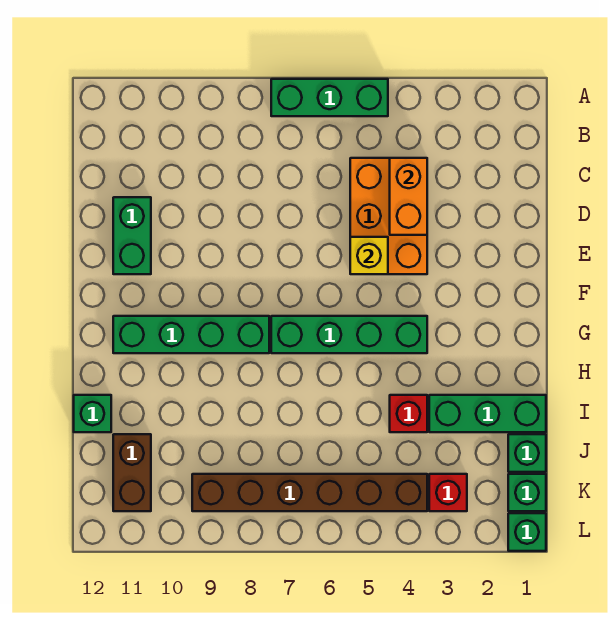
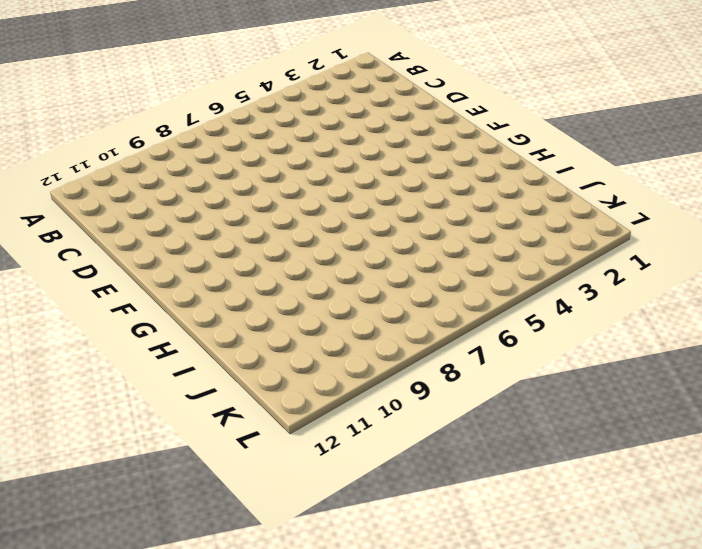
none -> green 1x3 brick [271,79,388,116]
none -> orange 2x3 brick [350,158,427,274]
none -> green 1x2 brick [113,197,151,274]

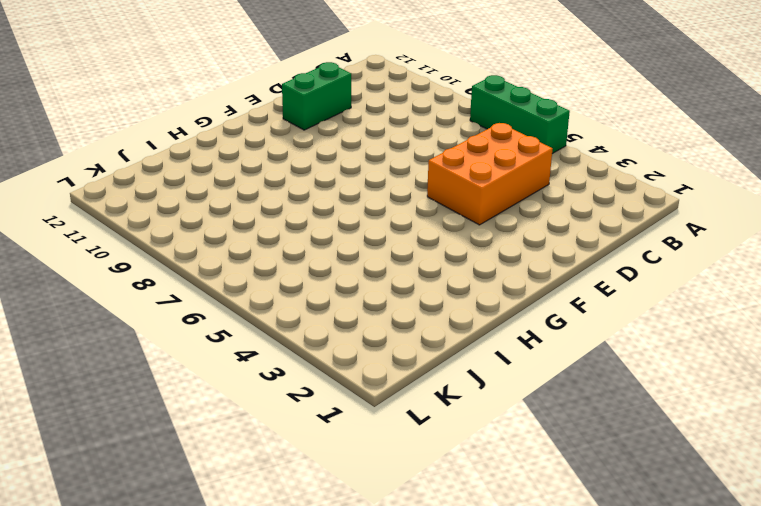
none -> green 1x4 brick [271,316,427,353]
none -> green 1x4 brick [113,316,269,353]
none -> green 1x3 brick [429,395,546,432]

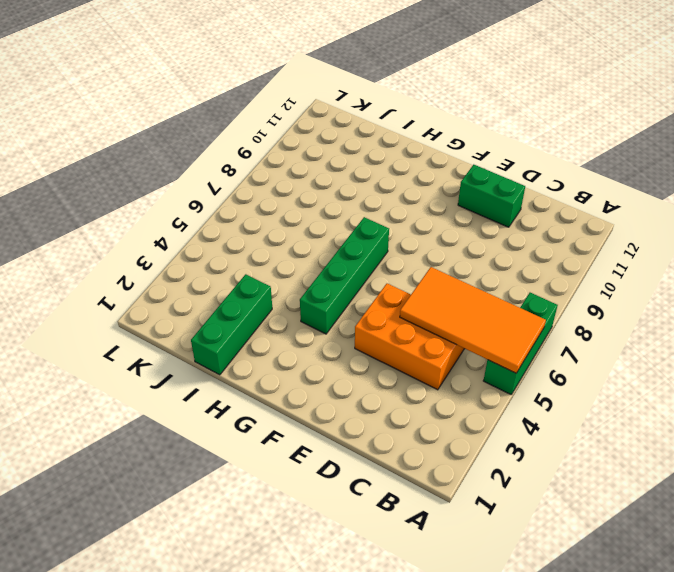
orange 2x4 tile [400,267,546,373] -> none
none -> green 1x4 brick [113,316,269,353]
none -> red 1x1 brick [390,395,427,432]
none -> green 1x1 brick [74,395,111,432]

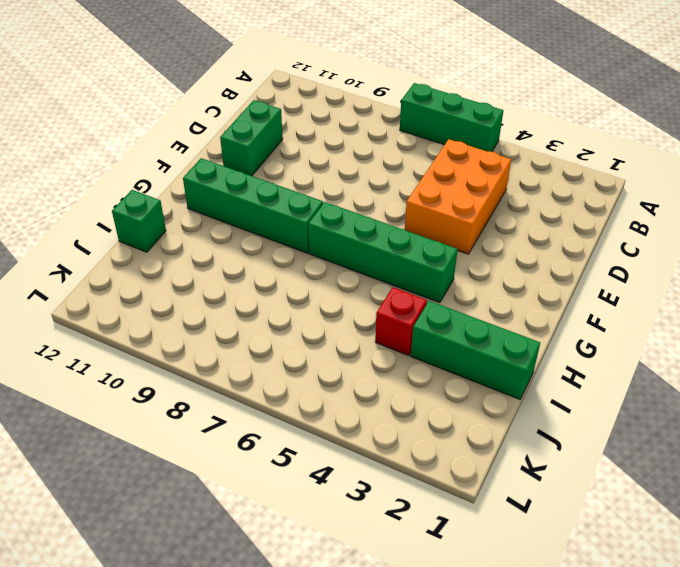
none -> green 1x1 brick [508,434,546,472]
none -> brown 1x2 brick [113,434,151,511]
none -> green 1x1 brick [508,474,546,511]

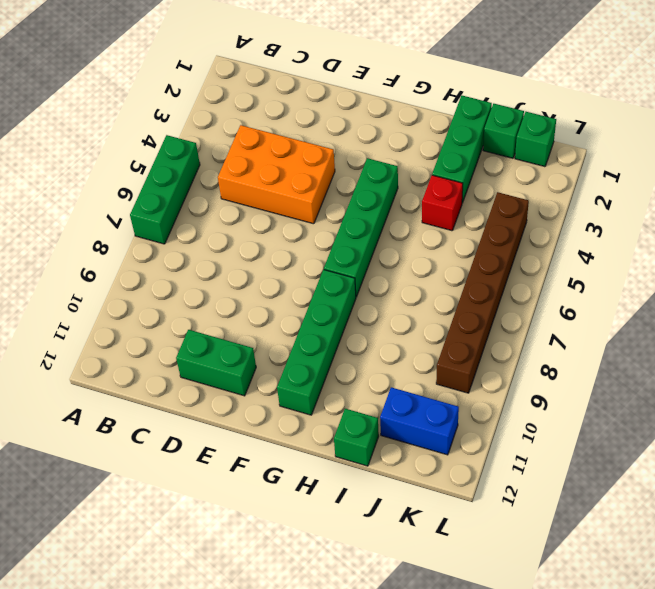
blue 1x2 brick [380,387,459,455] -> brown 1x2 brick [113,434,151,511]
none -> red 1x1 brick [429,474,467,511]
none -> green 1x1 brick [508,513,546,551]
none -> orange 1x2 brick [390,158,427,235]

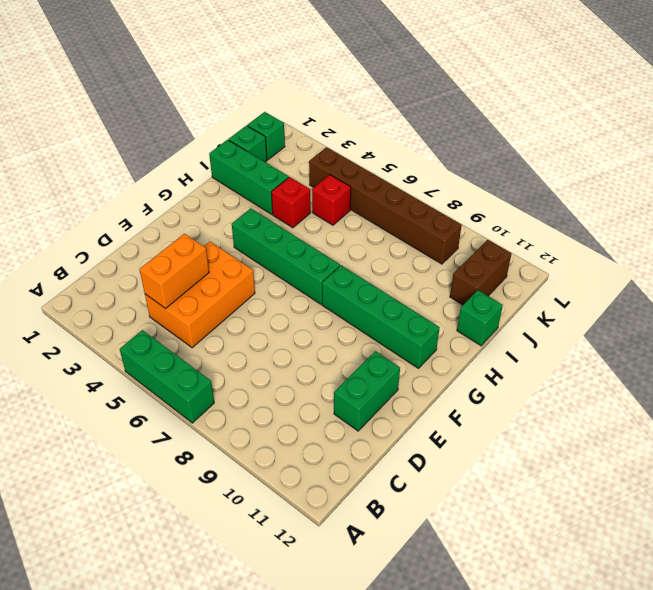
red 1x1 brick [312,175,351,225] -> red 1x1 brick moved to [429,474,467,511]
none -> green 1x1 brick [508,513,546,551]
none -> yellow 1x1 brick [350,237,388,274]

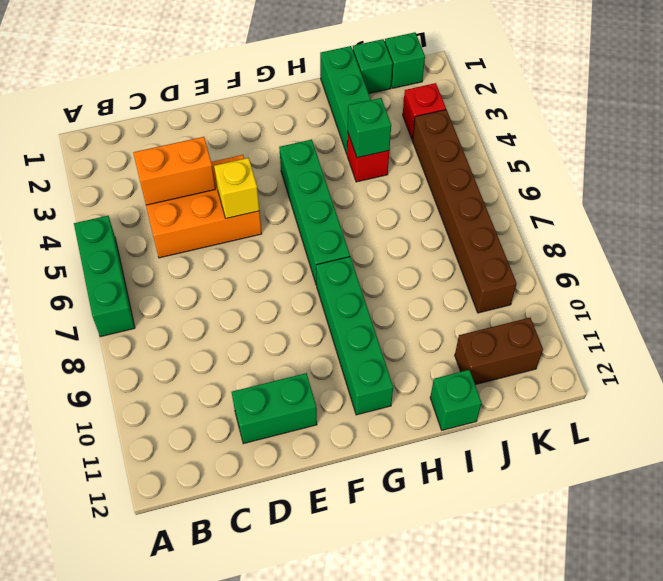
green 1x1 brick [348,98,391,158] -> green 1x1 brick moved to [508,513,546,551]

